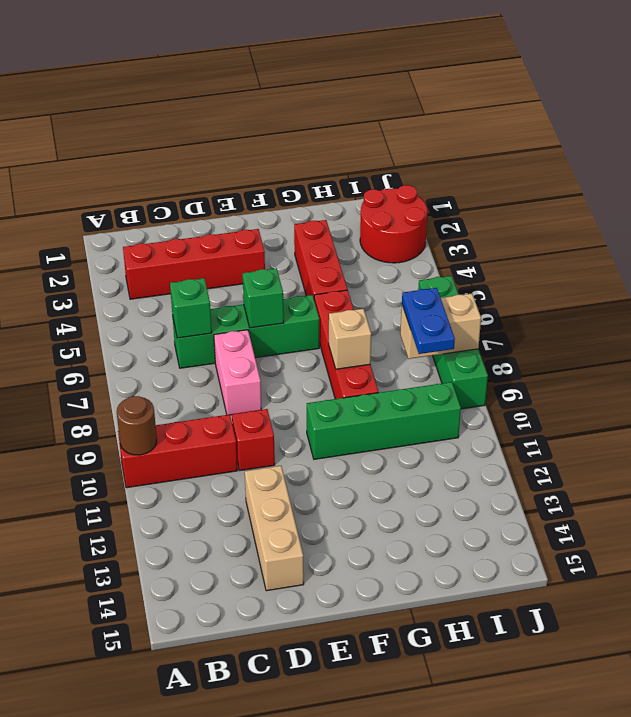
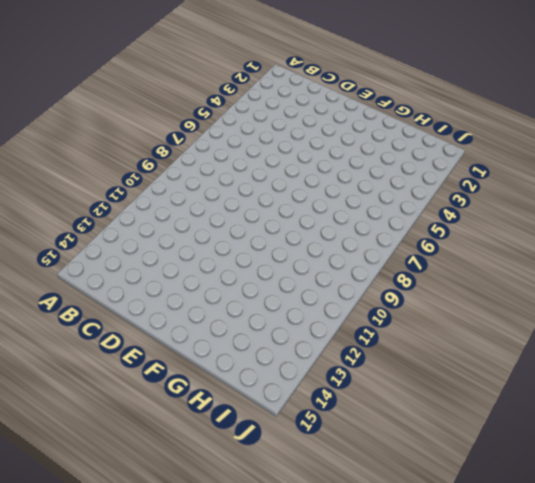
none -> red 1x3 brick [118,414,237,488]
none -> red 1x4 brick [123,229,265,299]
none -> green 1x4 brick [172,295,319,368]

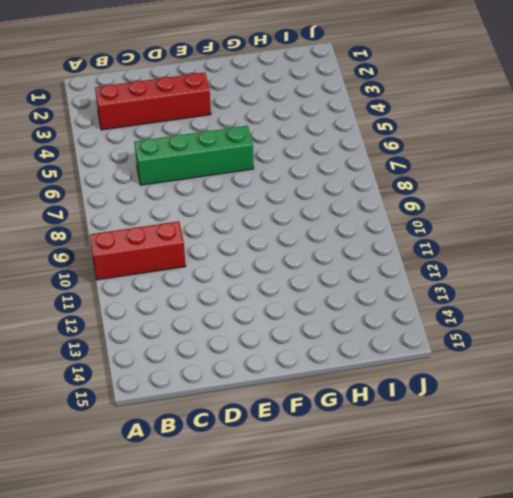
none -> pink 1x2 brick [214,330,261,415]
none -> red 1x1 brick [232,409,275,471]
none -> tan 1x3 brick [245,466,304,591]

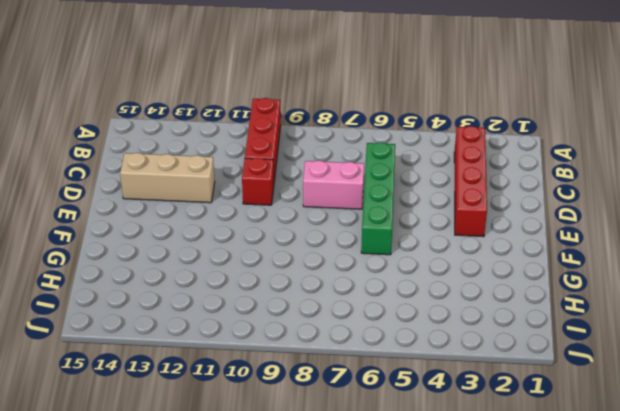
none -> green 1x4 brick [307,382,461,459]
none -> red 1x3 brick [294,220,347,298]
none -> red 1x4 brick [314,290,378,399]

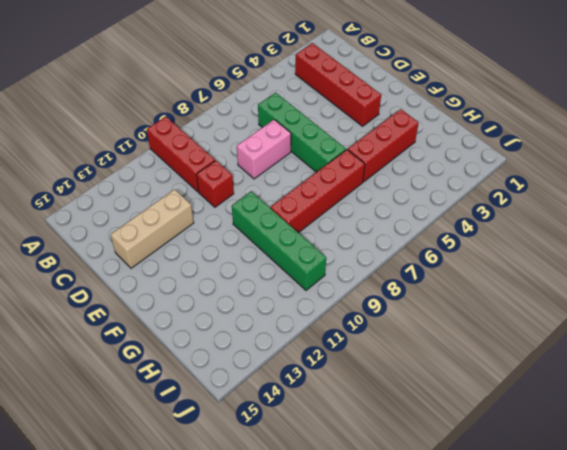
none -> red 2x2 round brick [360,185,427,263]
none -> green 1x4 brick [418,276,488,409]
none -> brown 1x1 round brick [117,396,157,455]

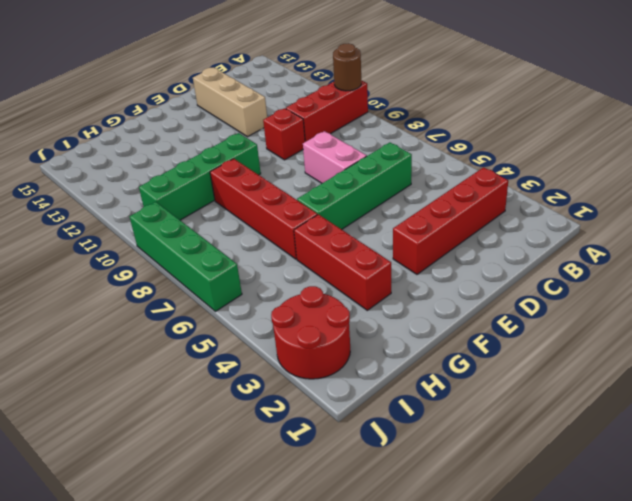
none -> green 1x1 brick [170,278,212,338]
none -> green 1x1 brick [243,268,284,328]
none -> tan 1x1 brick [329,309,371,369]

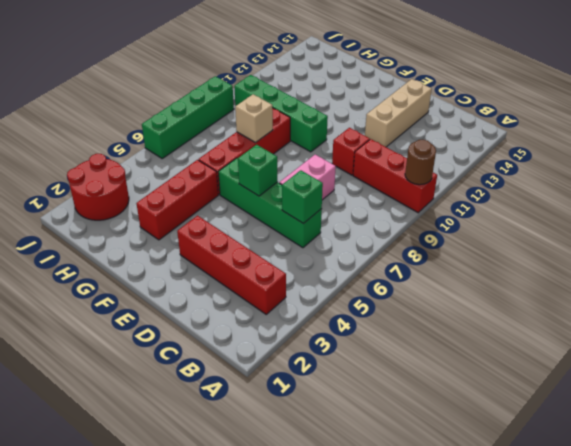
none -> tan 1x2 brick [400,294,481,359]
none -> blue 1x2 plate [402,288,455,354]

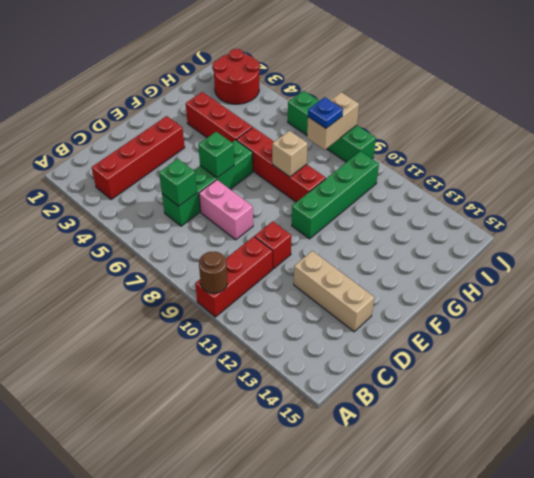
blue 1x1 plate [308,97,343,128] -> blue 1x2 plate [402,288,455,354]

